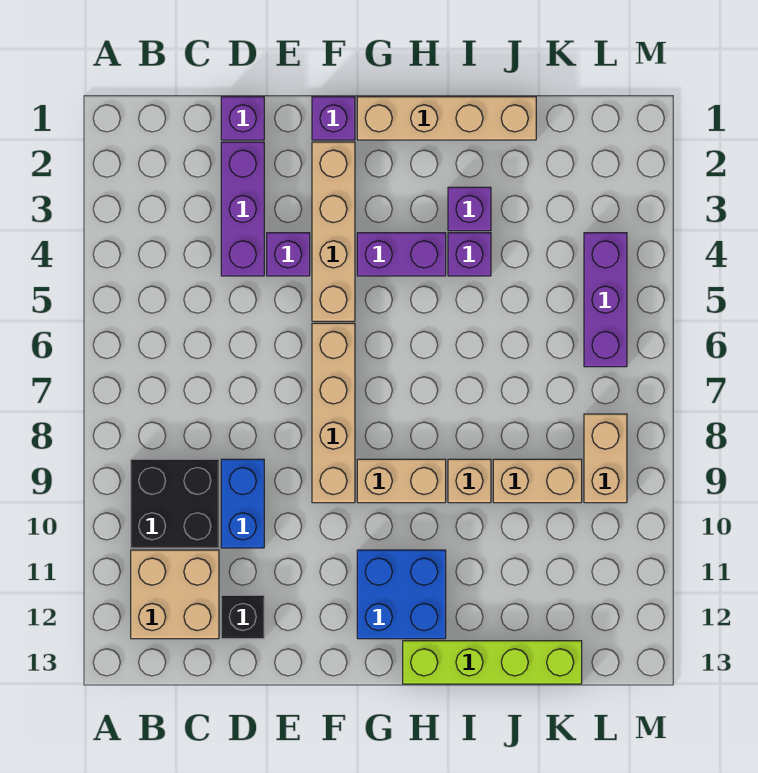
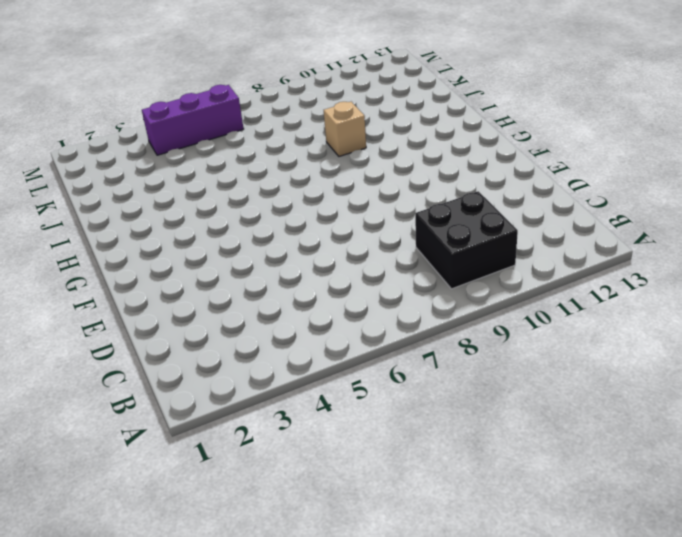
none -> tan 2x2 brick [131,550,219,639]
none -> purple 1x1 brick [221,97,264,140]
none -> purple 1x3 brick [221,142,264,276]

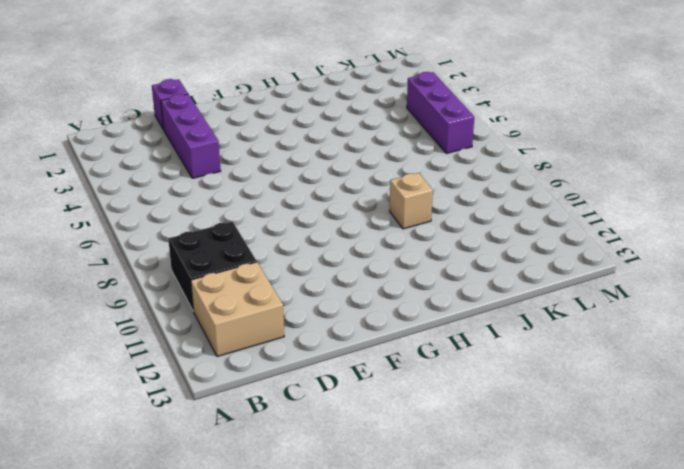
none -> blue 1x2 brick [221,459,264,548]
none -> black 1x1 brick [221,595,264,639]
none -> purple 1x1 brick [267,233,310,276]

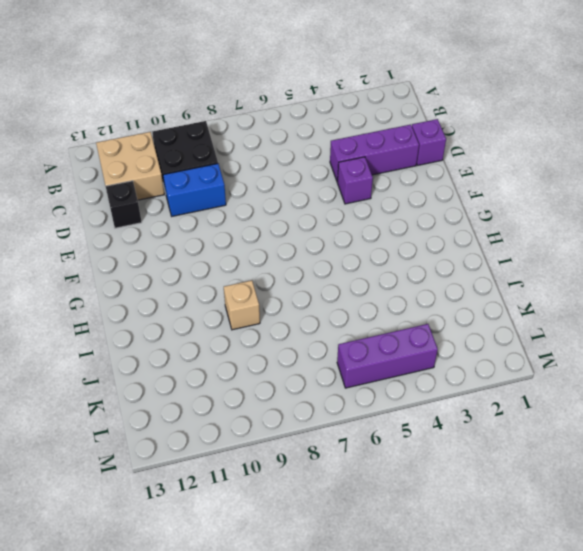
none -> purple 1x1 brick [312,97,355,140]
none -> tan 1x4 brick [312,142,355,321]
none -> tan 1x4 brick [312,323,355,503]

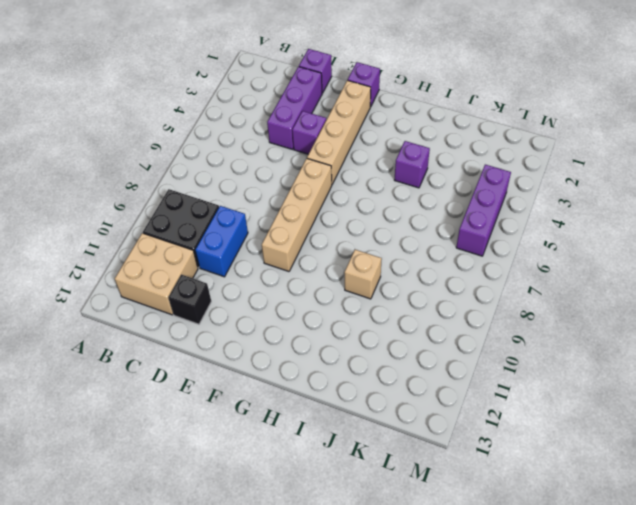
none -> tan 1x4 brick [357,97,536,140]
none -> purple 1x2 brick [357,233,446,276]
none -> tan 1x2 brick [357,459,446,503]

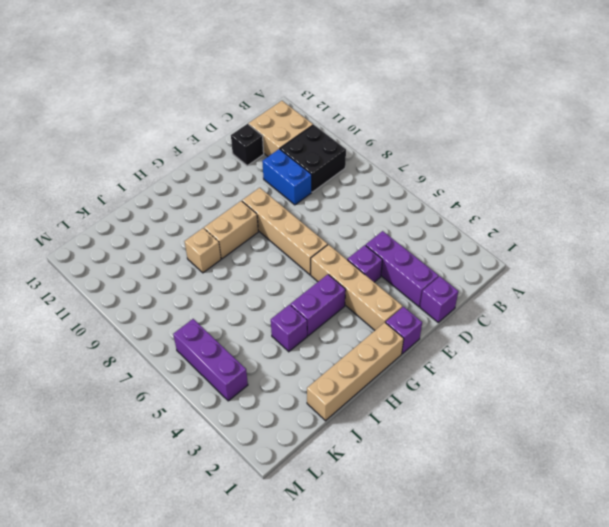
none -> blue 2x2 brick [357,550,446,639]
none -> lime 1x4 brick [403,641,582,684]
none -> purple 1x1 brick [448,187,491,231]

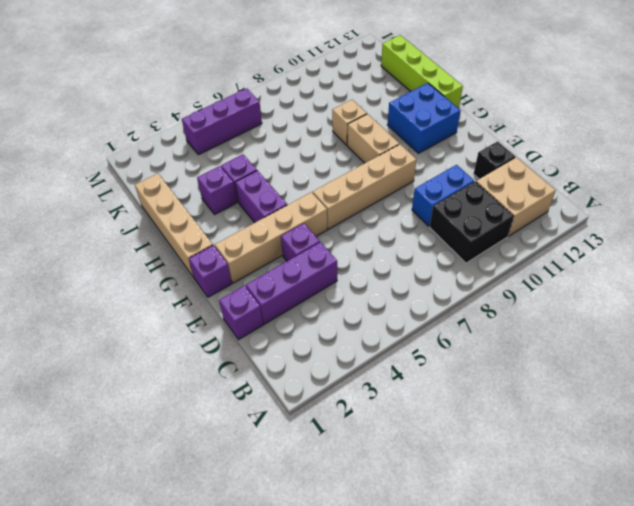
none -> tan 1x2 brick [493,459,582,503]
none -> tan 1x2 brick [584,414,627,503]

